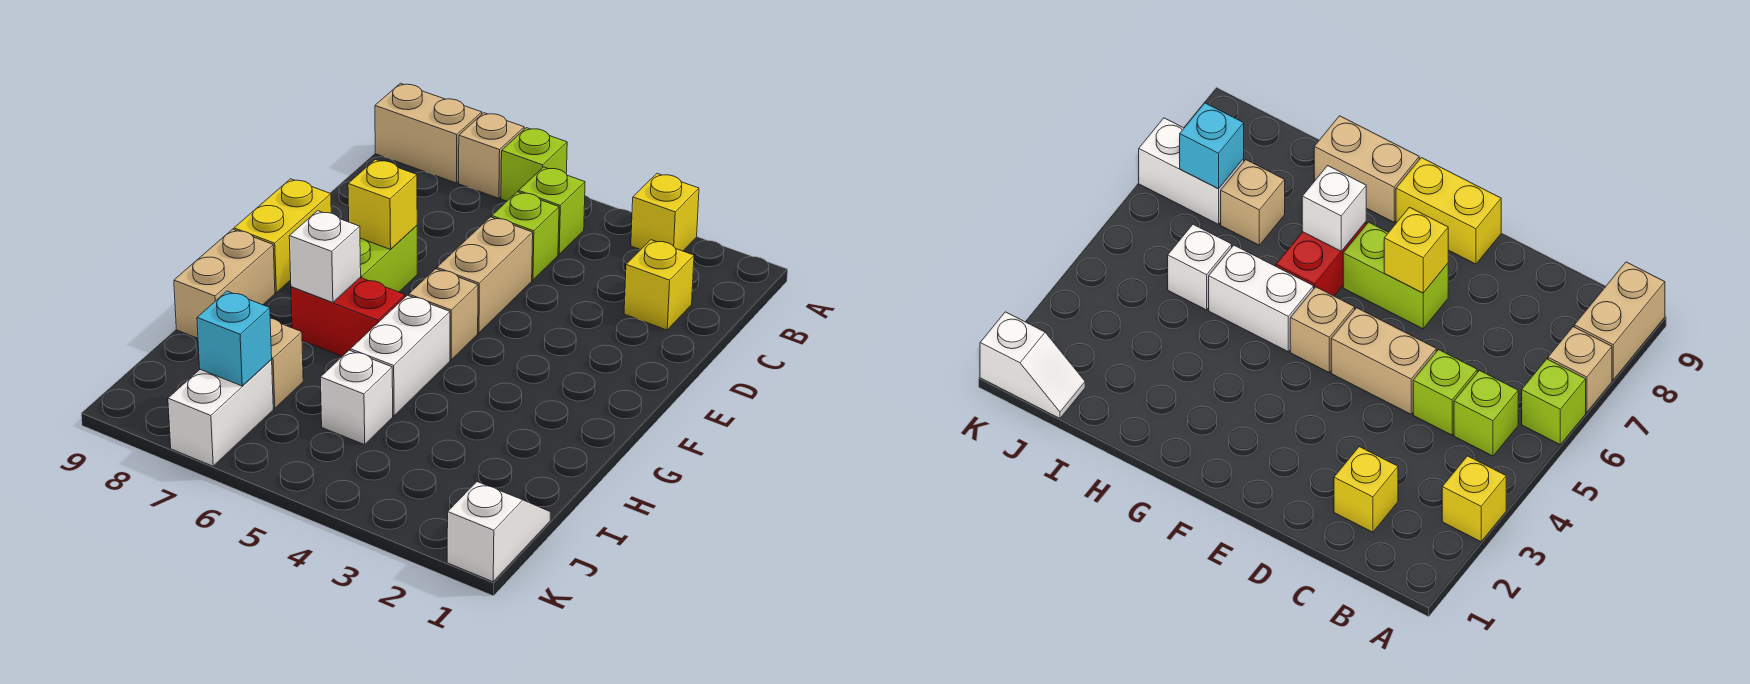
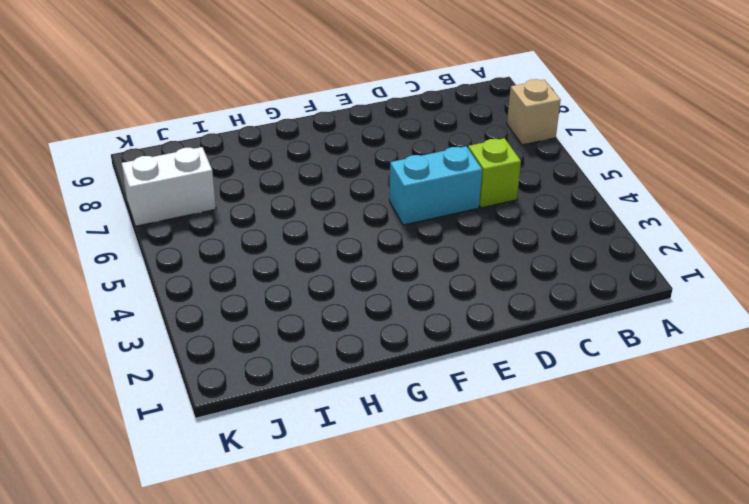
cyan 1x2 brick [389,146,482,225] -> tan 1x2 brick [437,217,533,333]
none -> yellow 1x1 brick [631,174,699,251]
none -> lime 1x1 brick [501,128,567,201]
none -> tan 1x2 brick [375,83,482,183]

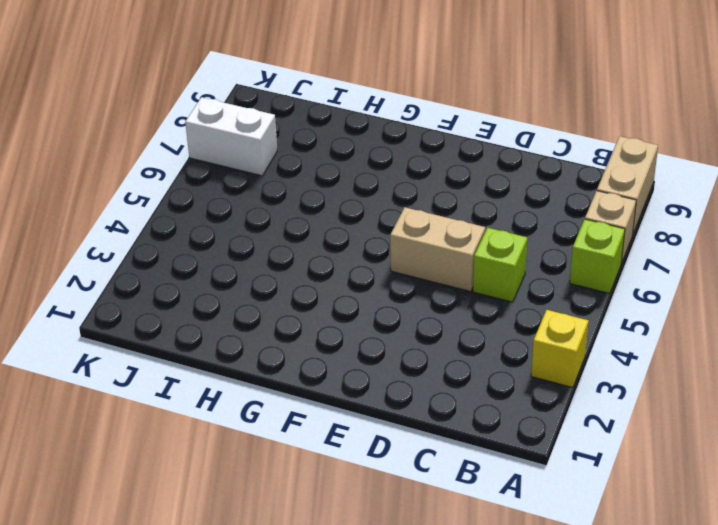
none -> lime 1x1 brick [519,167,585,255]
none -> yellow 1x1 brick [624,240,694,330]
none -> lime 1x2 brick [360,226,417,292]

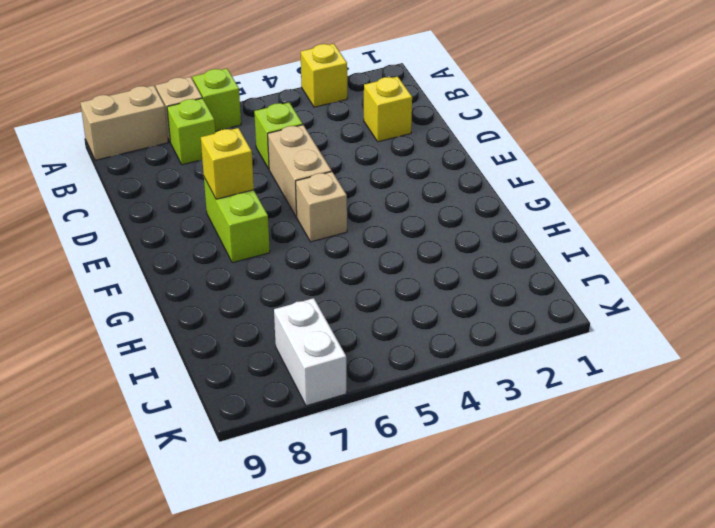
lime 1x1 brick [167,98,215,165] -> lime 1x1 brick moved to [519,167,585,255]
none -> yellow 1x2 brick [234,179,331,293]
none -> white 1x2 brick [350,295,450,416]
none -> red 1x2 brick [291,278,405,356]

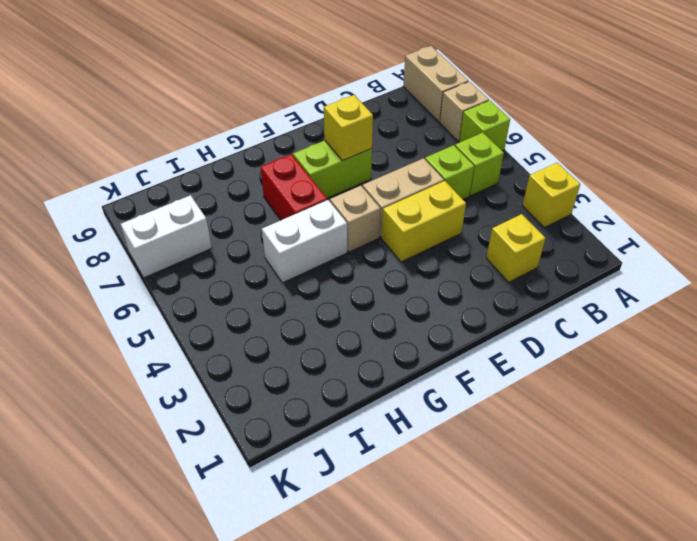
yellow 1x2 brick [382,181,466,262] -> yellow 1x2 brick moved to [234,179,331,293]
none -> tan 1x2 brick [174,229,275,338]
none -> white 1x1 brick [320,350,393,445]
none -> tan 1x1 brick [270,318,303,408]

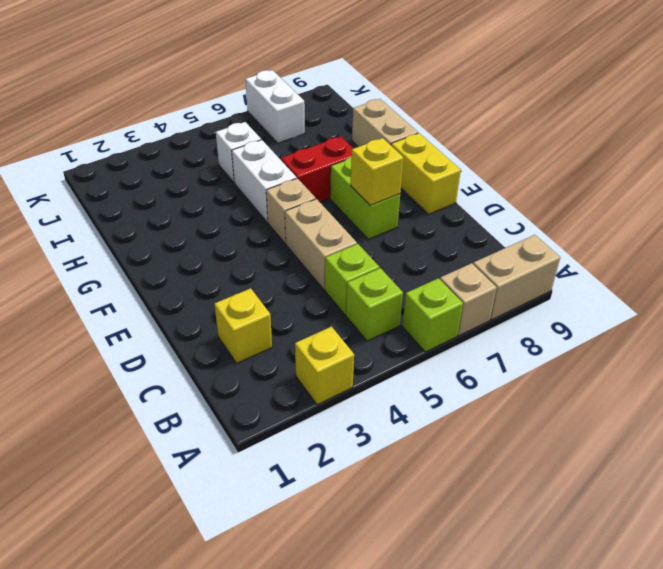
none -> tan 1x1 brick [270,318,303,408]
none -> white 1x2 slope [447,482,550,582]
none -> white 1x1 brick [289,211,361,303]

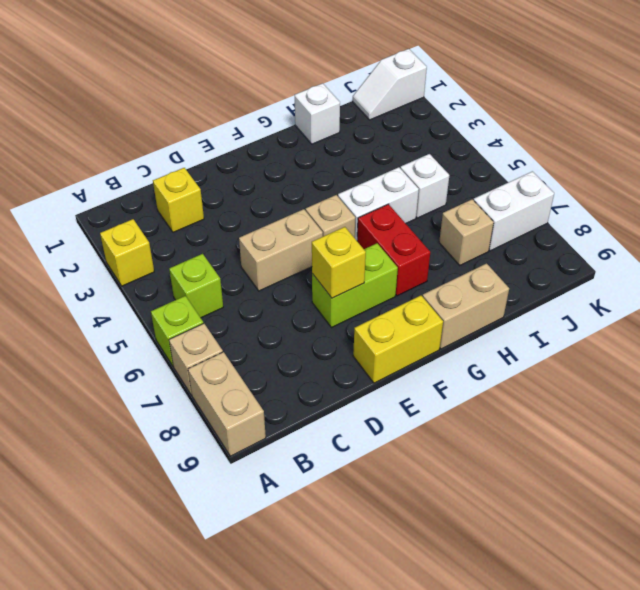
white 1x1 brick [295,83,340,144] -> white 1x1 brick moved to [289,211,361,303]
none -> lime 1x1 brick [492,192,559,280]
none -> cyan 1x1 brick [197,291,272,386]

